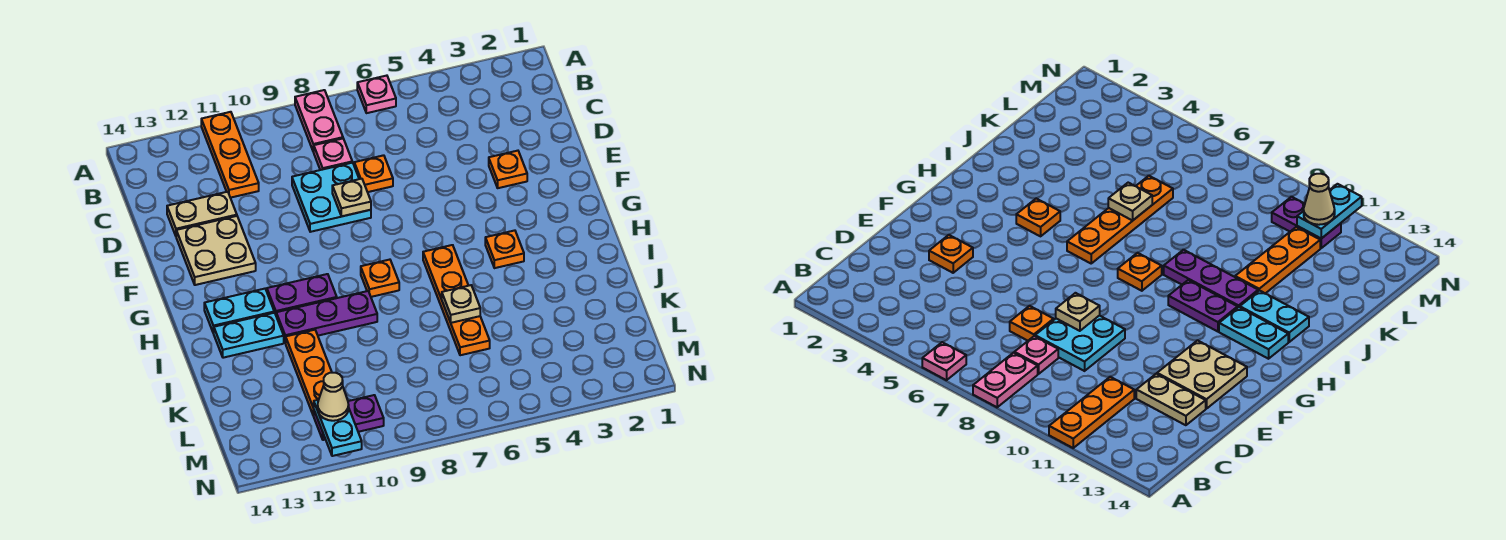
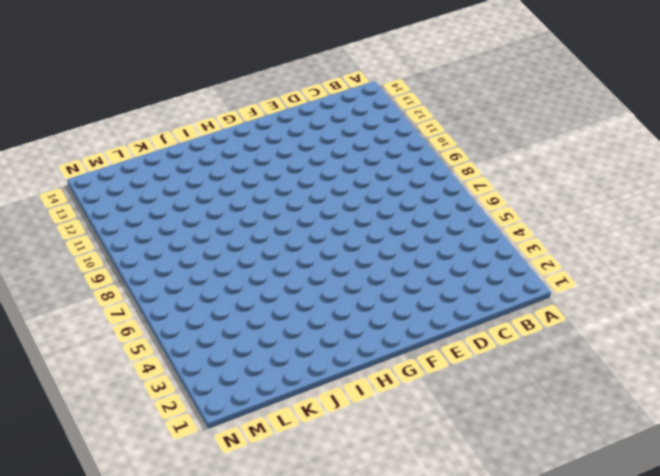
none -> pink 1x1 plate [357,76,396,113]
none -> pink 1x2 plate [295,90,343,152]
none -> orange 1x3 plate [201,112,259,198]

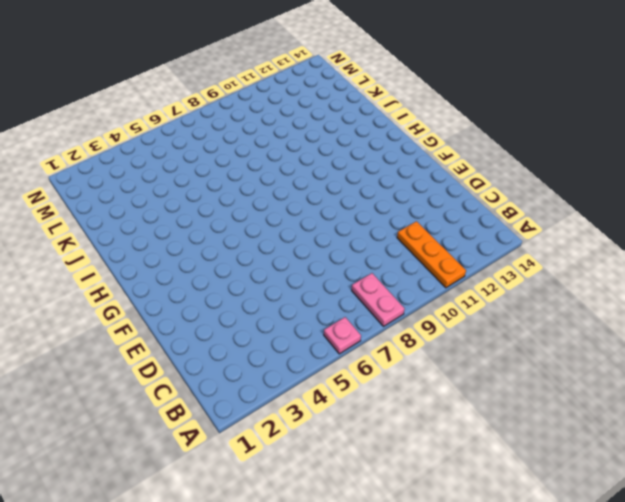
none -> pink 1x1 plate [314,139,352,170]
none -> orange 1x1 plate [354,155,393,192]
none -> cyan 2x2 plate [292,163,371,232]

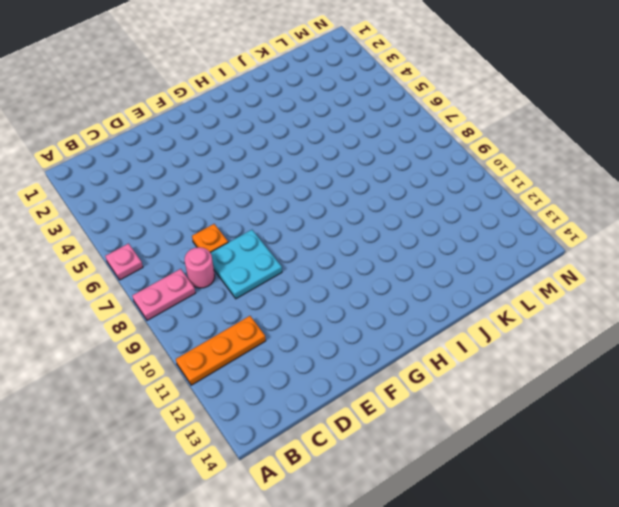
pink 1x1 round brick [185,247,215,288] -> pink 1x1 plate [314,139,352,170]
none -> tan 1x2 plate [167,192,237,236]
none -> orange 1x1 plate [489,151,527,188]
none -> tan 2x2 plate [176,216,256,285]

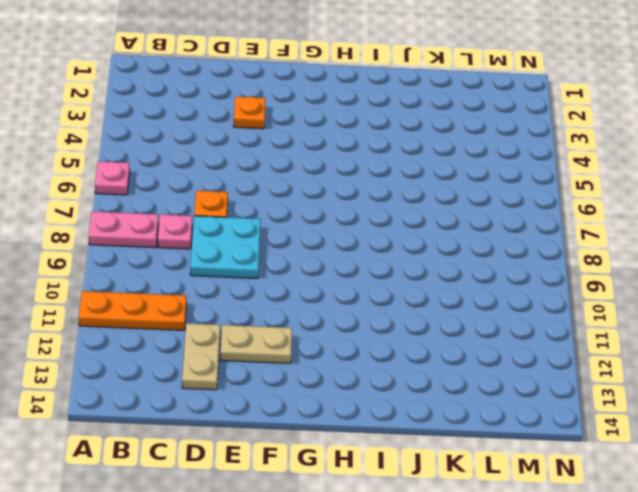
tan 1x2 plate [220,325,292,363] -> tan 2x2 plate [176,216,256,285]
none -> orange 1x1 plate [485,230,524,268]
none -> orange 1x4 plate [423,245,490,355]
none -> orange 1x1 plate [361,260,399,297]

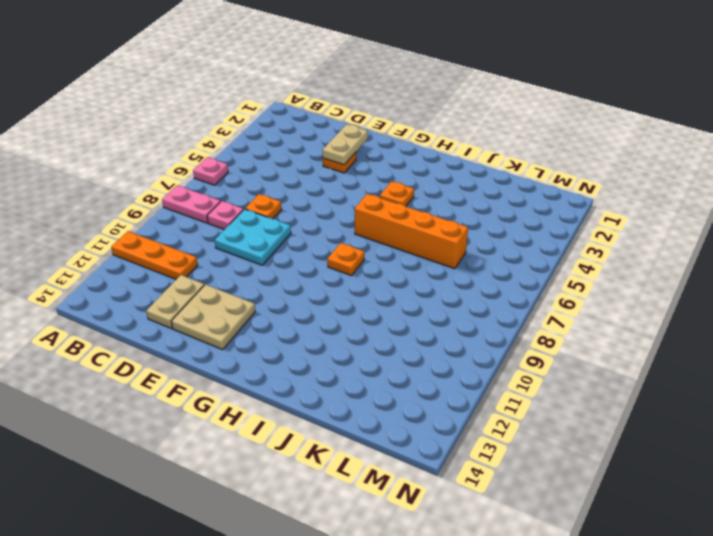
tan 1x2 plate [323,124,368,165] -> none
orange 1x4 brick [355,194,468,269] -> orange 1x4 plate [423,245,490,355]
none -> purple 1x2 plate [267,274,337,314]
none -> cyan 1x2 plate [204,289,274,333]
none -> purple 1x3 plate [276,291,377,343]

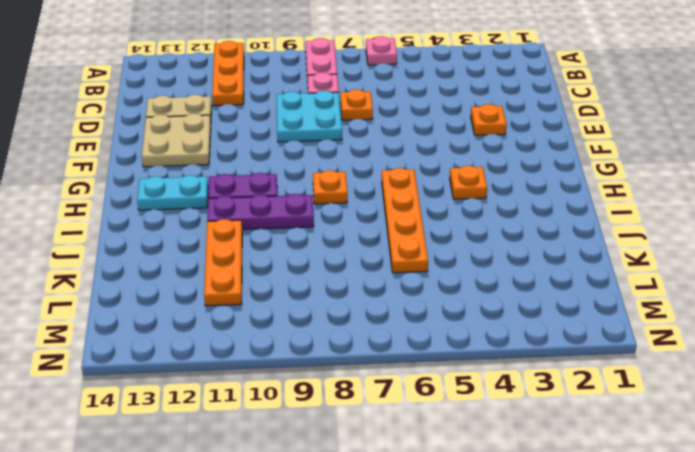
none -> cyan 1x2 plate [214,313,284,358]
none -> purple 1x2 plate [314,395,384,440]
none -> tan 1x1 plate [332,179,371,216]

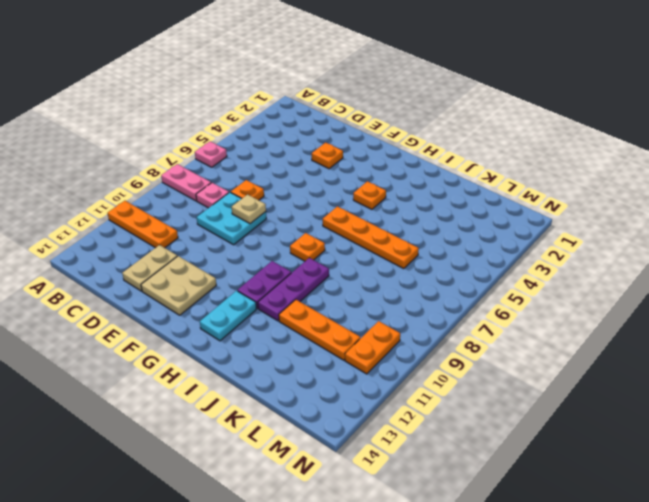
orange 1x2 plate [345,321,400,374] -> purple 1x2 plate [314,395,384,440]
none -> cyan 1x2 plate [214,313,284,358]
none -> tan 1x1 plate [442,285,480,323]
none -> cyan 1x2 plate [314,400,362,456]

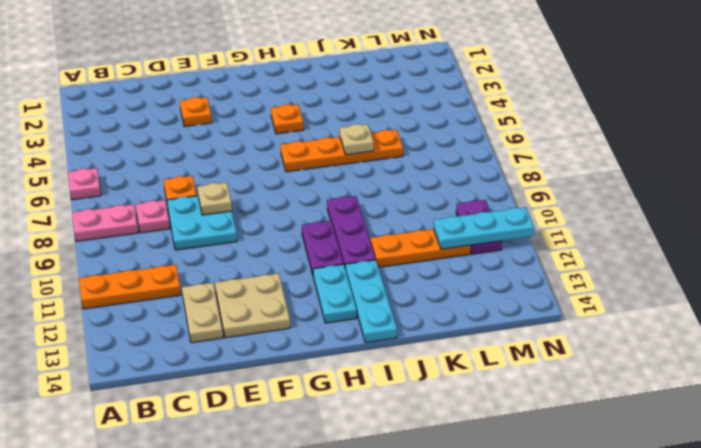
cyan 1x3 plate [345,260,397,343] -> cyan 1x2 plate [214,313,284,358]
cyan 1x3 plate [434,207,534,249] -> cyan 1x2 plate [314,400,362,456]
none -> orange 1x1 plate [361,260,399,297]
none -> tan 1x1 cone [318,373,349,421]

